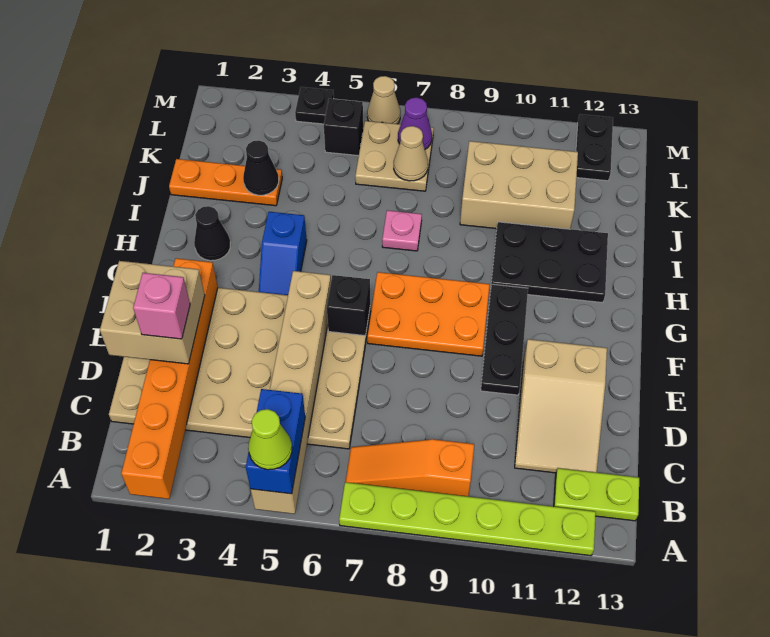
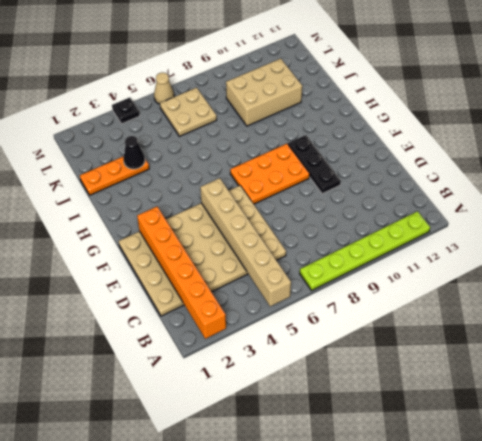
none -> orange 1x3 slope [346,439,474,497]
none -> lime 1x2 plate [554,468,639,521]
none -> tan 2x3 slope [515,339,607,473]

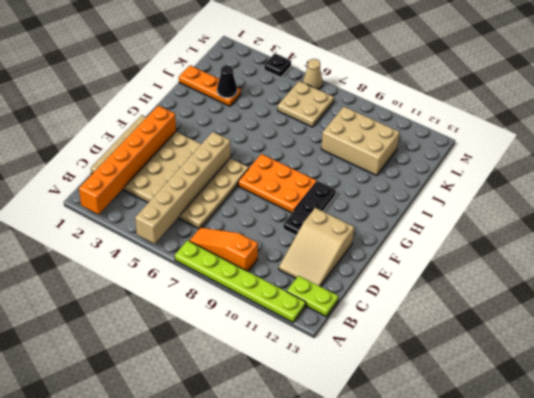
none -> blue 1x2 slope [259,212,307,295]
none -> black 1x1 cone [194,206,230,261]
none -> black 2x3 plate [491,222,608,303]

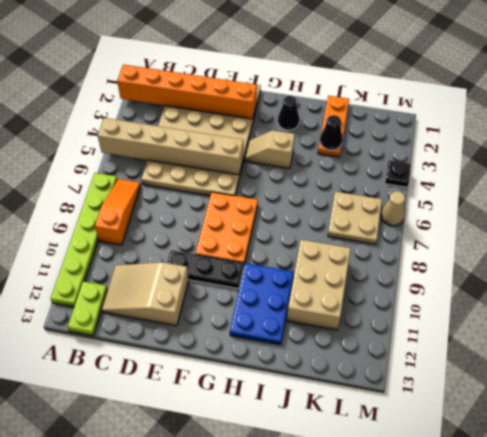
tan 1x2 slope [245,131,295,168] -> blue 1x2 slope [259,212,307,295]
blue 2x3 plate [230,263,294,345] -> black 2x3 plate [491,222,608,303]
none -> pink 1x1 plate [382,210,422,251]
none -> black 1x1 brick [324,99,363,156]
none -> black 1x2 plate [576,114,613,181]

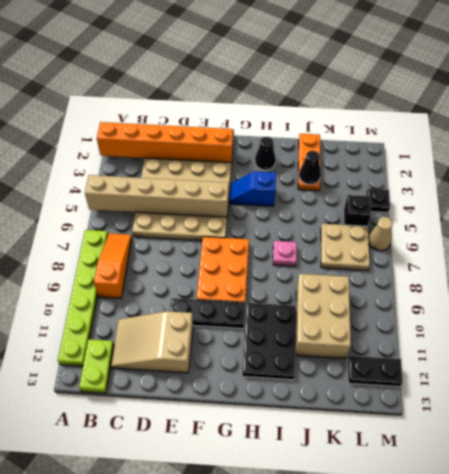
none -> black 1x1 brick [327,275,370,336]
none -> tan 1x1 cone [394,126,428,181]
none -> purple 1x1 cone [398,98,432,149]

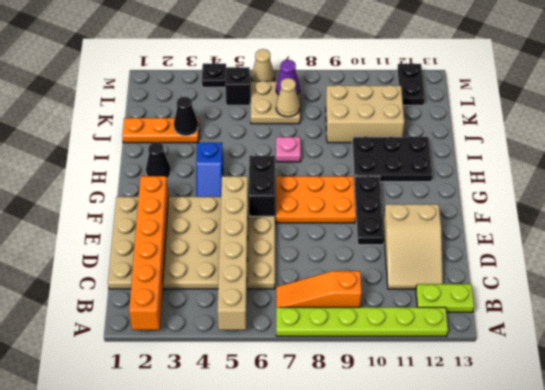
black 1x2 brick [249,156,275,216] -> black 1x1 brick [327,275,370,336]
none -> blue 1x2 brick [246,389,305,494]
none -> tan 2x2 brick [100,261,205,364]
none -> lime 1x1 cone [248,409,292,470]

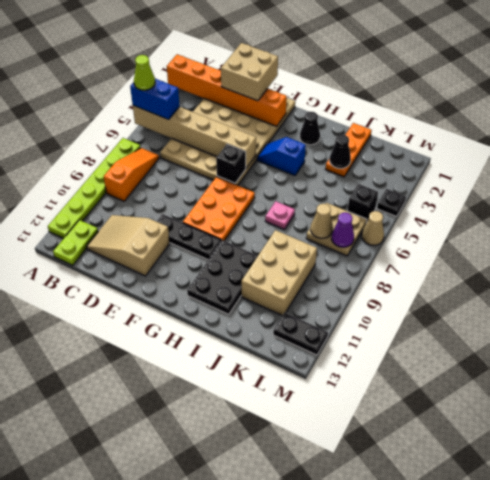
none -> pink 1x1 brick [133,273,190,339]

